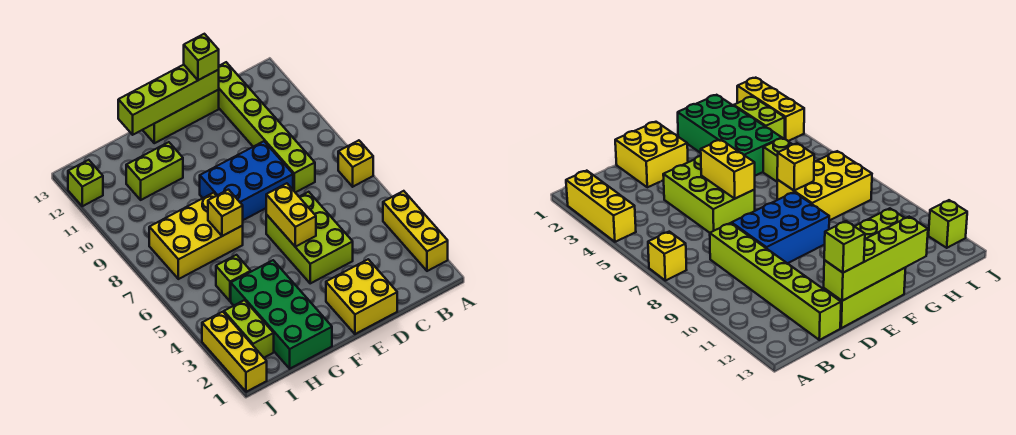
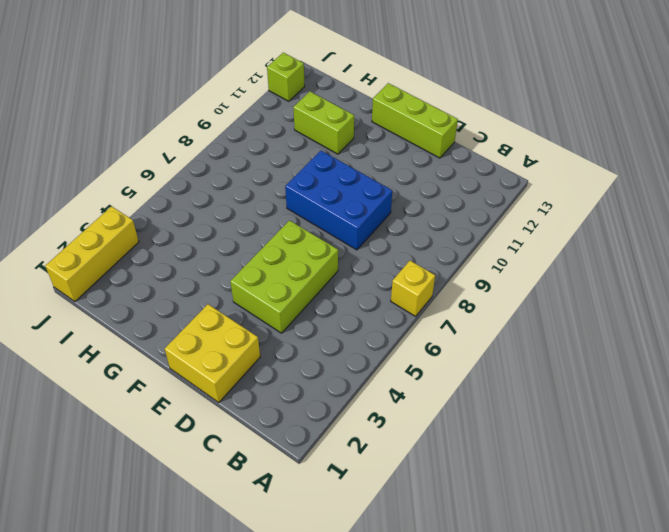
none -> yellow 1x3 brick [383,191,448,271]
none -> lime 1x6 brick [219,62,315,193]
none -> green 2x4 brick [231,260,332,369]

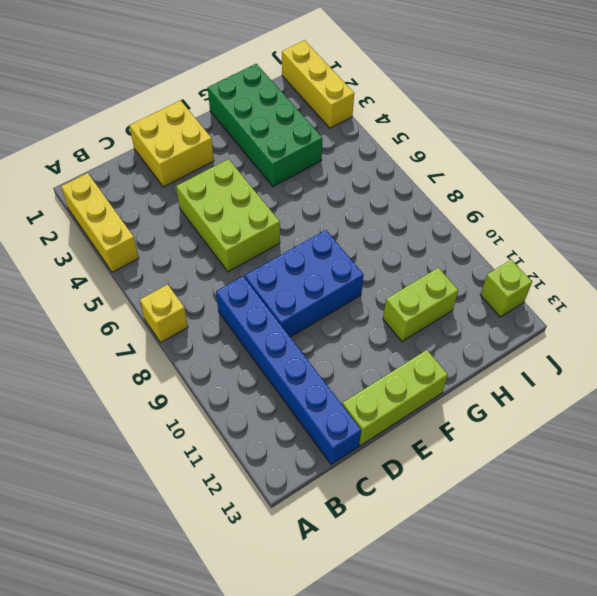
blue 1x6 brick [216,276,361,464] -> lime 1x6 brick [219,62,315,193]
none -> yellow 2x3 brick [149,193,243,279]
none -> lime 1x1 brick [216,255,251,301]
none -> lime 1x2 brick [224,300,274,358]

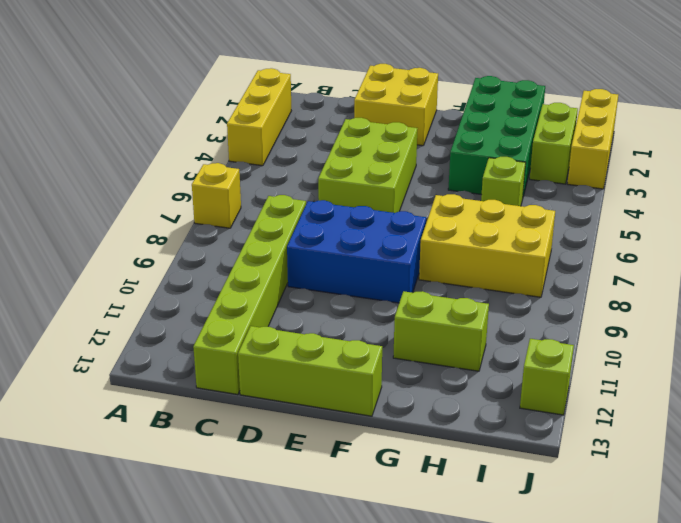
none -> lime 1x4 brick [118,65,219,135]
none -> yellow 1x2 brick [266,183,316,247]
none -> yellow 1x1 brick [208,190,243,236]

